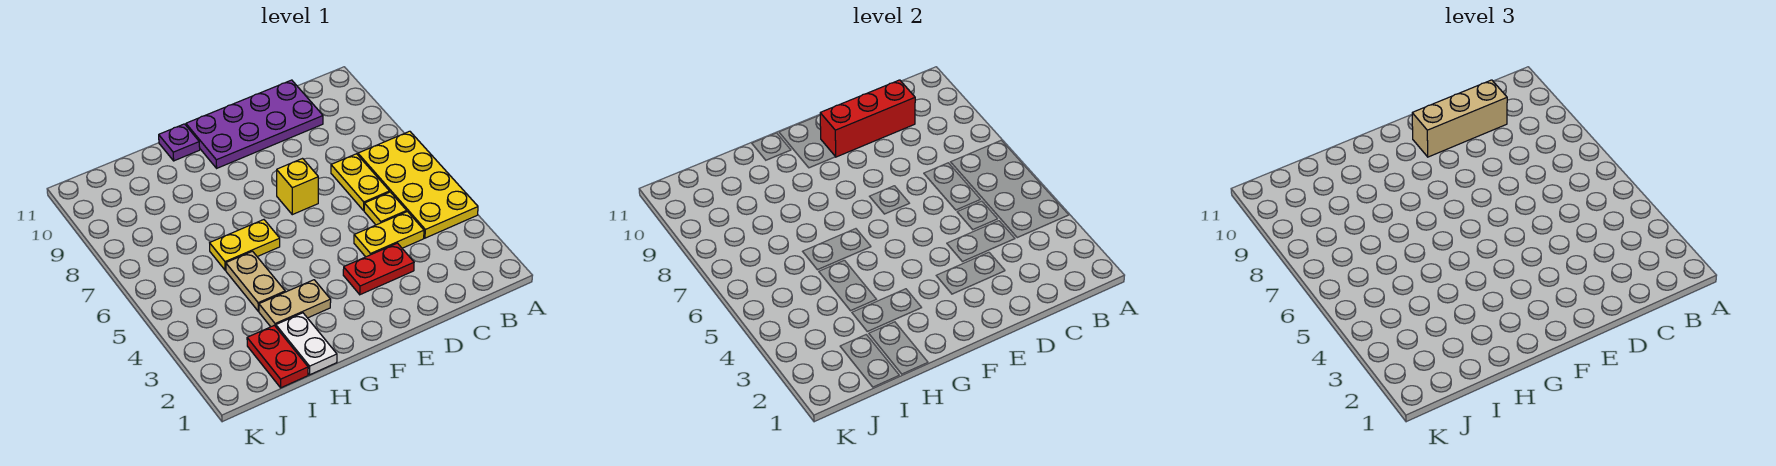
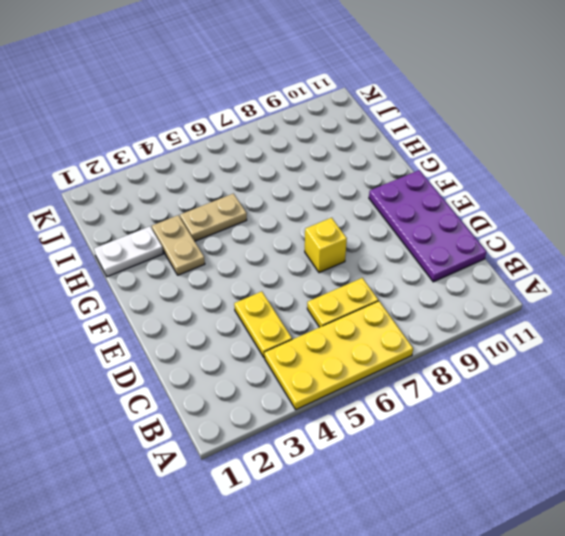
none -> yellow 1x1 plate [364,192,407,225]
none -> red 1x2 plate [343,243,414,295]
none -> yellow 1x2 plate [210,220,280,270]

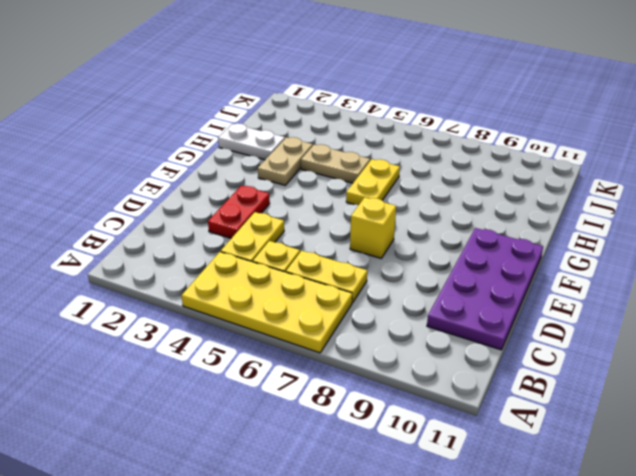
none -> purple 1x1 plate [159,124,200,161]
none -> red 1x2 plate [247,325,308,388]
none -> red 1x3 brick [820,80,915,157]

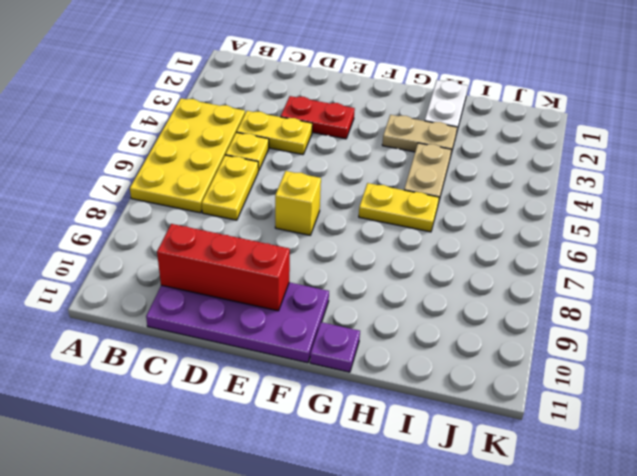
none -> red 1x2 plate [247,325,308,388]
none -> tan 1x3 brick [1412,80,1507,157]

